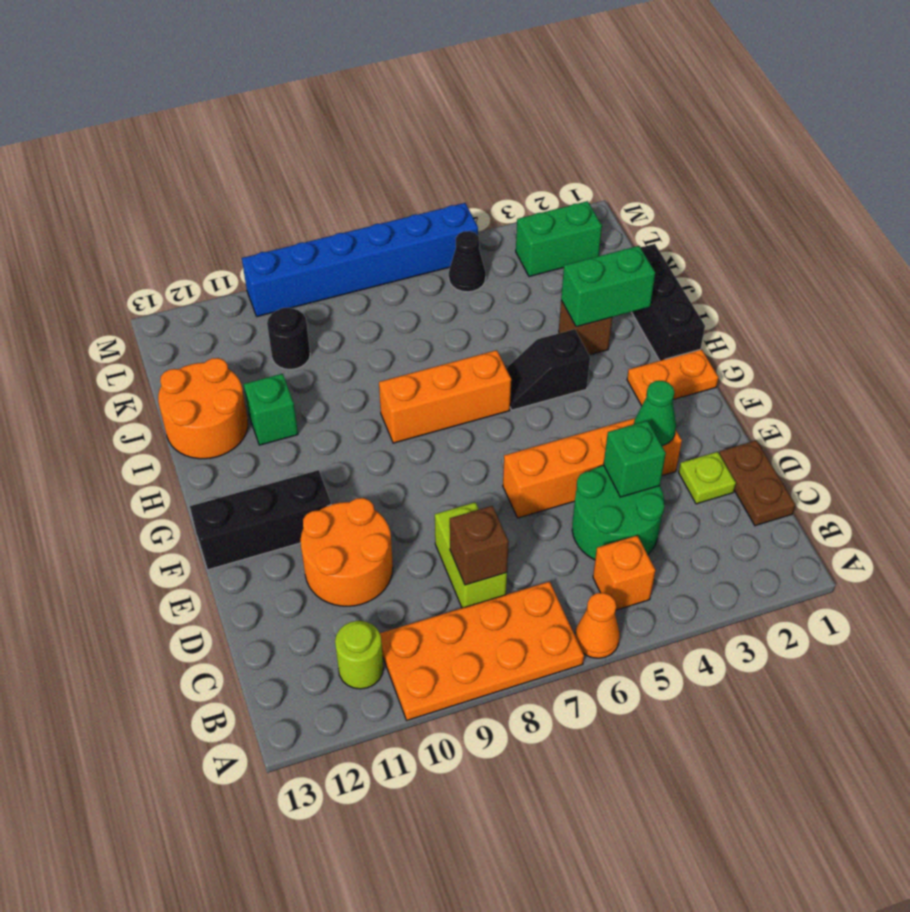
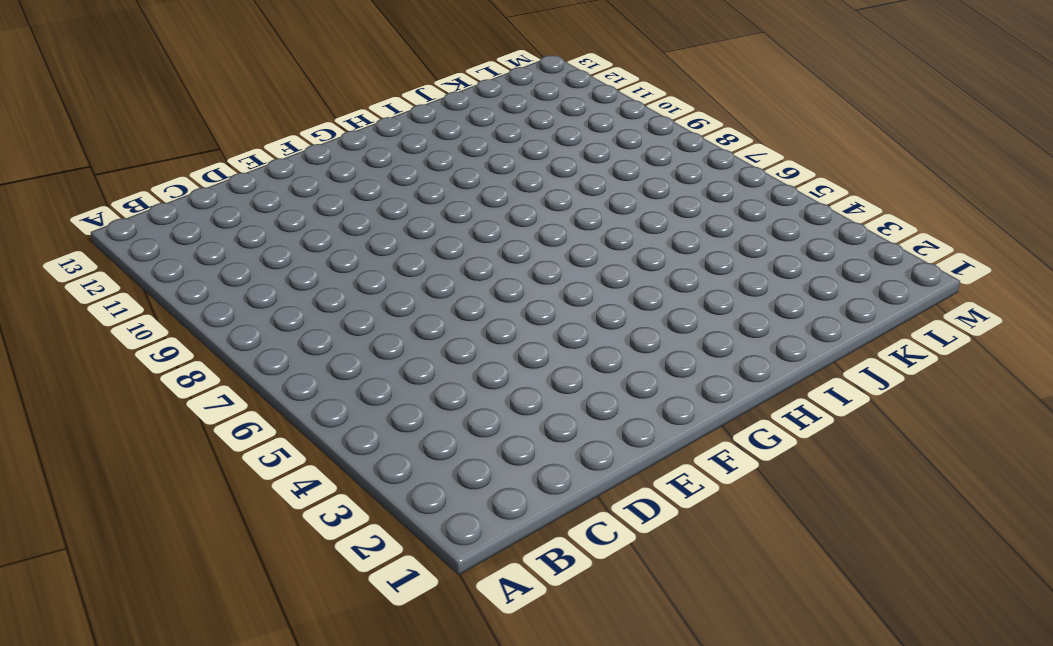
none -> orange 1x1 cone [575,593,620,658]
none -> orange 2x4 plate [380,582,584,720]
none -> orange 1x1 brick [593,536,655,610]

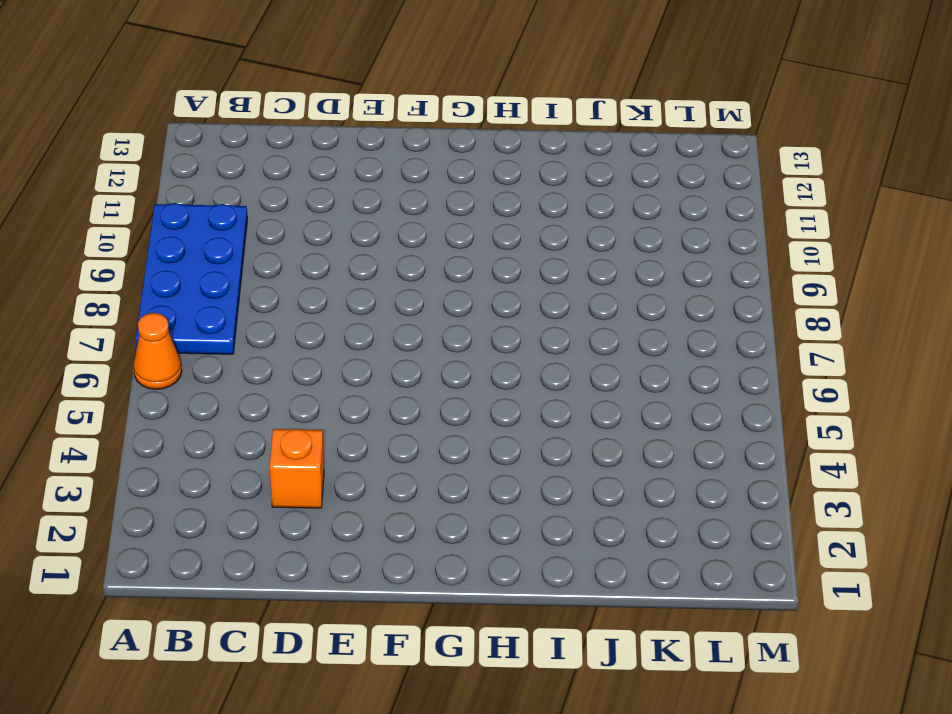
blue 2x4 plate [136,203,247,354] -> orange 2x4 plate [380,582,584,720]
orange 1x1 brick [270,429,324,508] -> orange 1x1 brick moved to [593,536,655,610]
none -> lime 1x1 round brick [335,621,383,689]
none -> brown 1x2 plate [719,440,795,526]
none -> green 2x2 round brick [572,465,665,560]

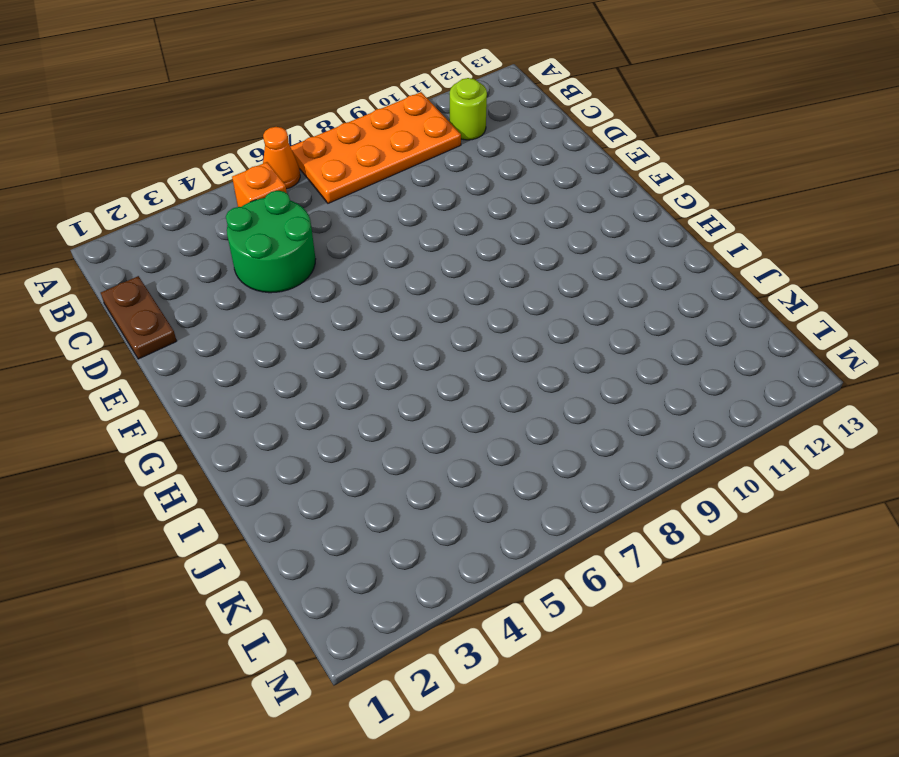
none -> lime 1x2 brick [435,502,507,608]
none -> lime 1x1 plate [679,452,736,504]
none -> orange 2x2 round brick [301,498,393,606]

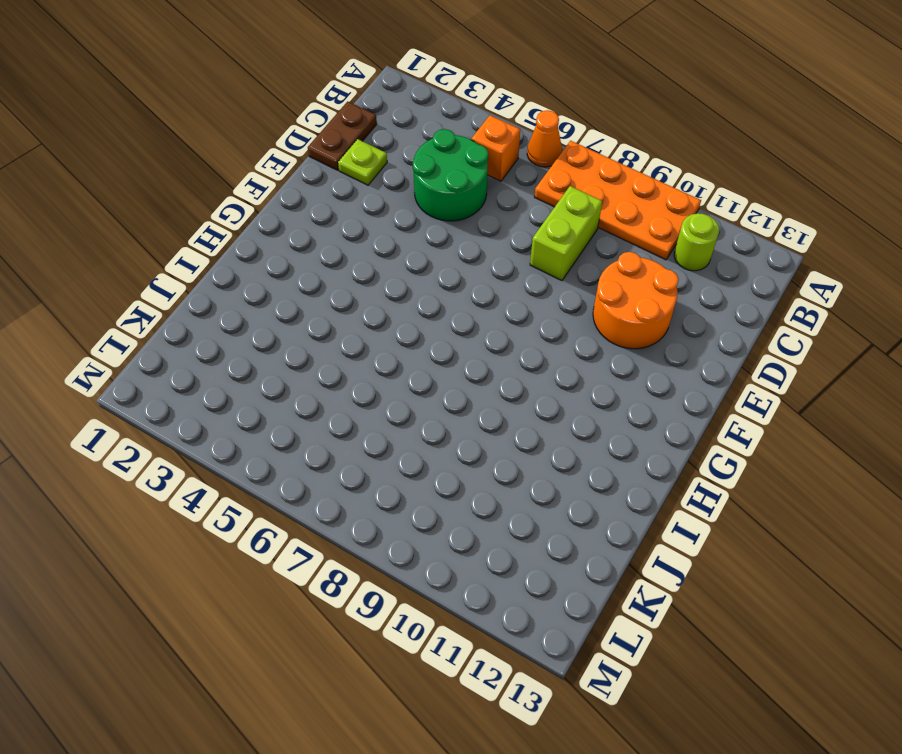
none -> orange 1x4 brick [503,418,682,518]
none -> black 1x3 brick [190,470,331,570]
none -> orange 1x2 plate [627,349,718,406]

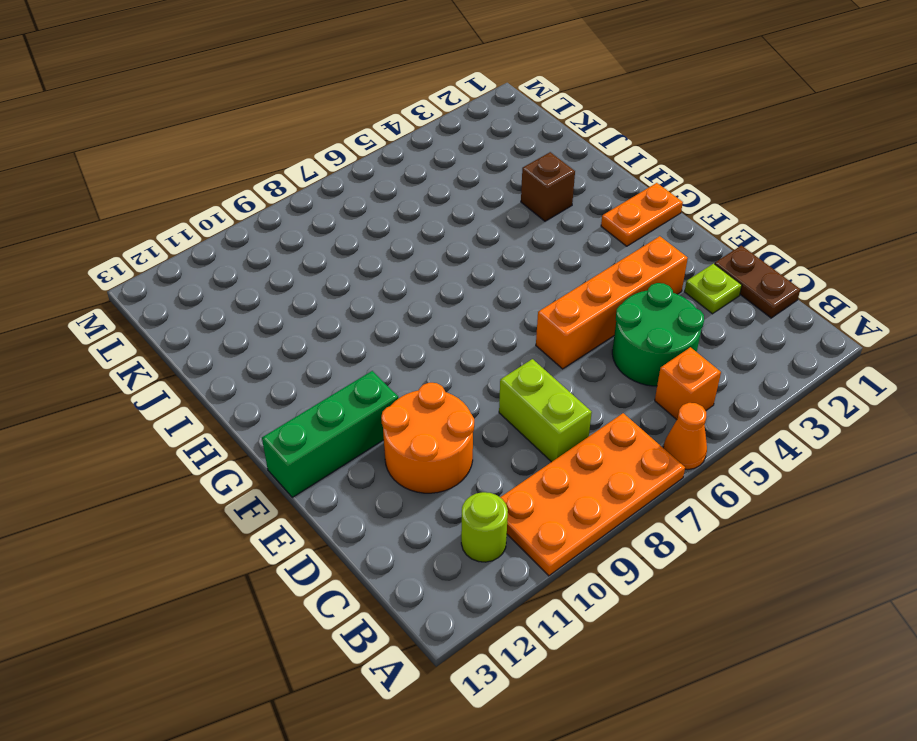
green 1x3 brick [262,371,398,497] -> black 1x3 brick [190,470,331,570]
none -> black 1x3 brick [632,244,705,361]
none -> black 1x2 slope [506,329,590,410]
none -> orange 1x3 brick [379,350,511,443]

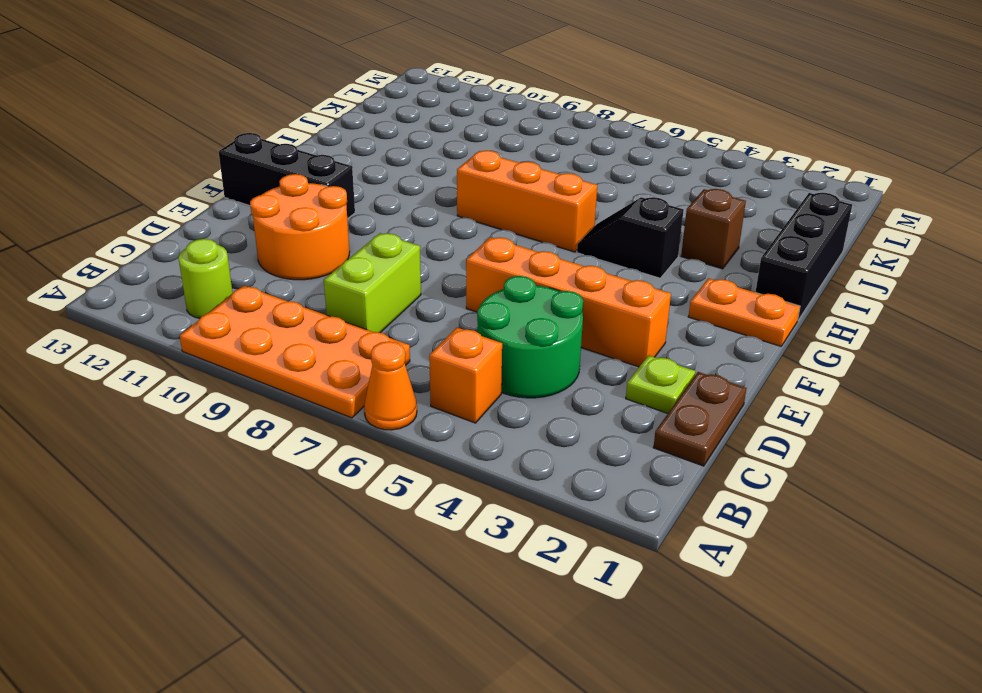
none -> green 1x1 brick [244,374,298,445]
none -> orange 2x2 round brick [158,358,248,459]
none -> black 1x1 round brick [267,308,310,370]

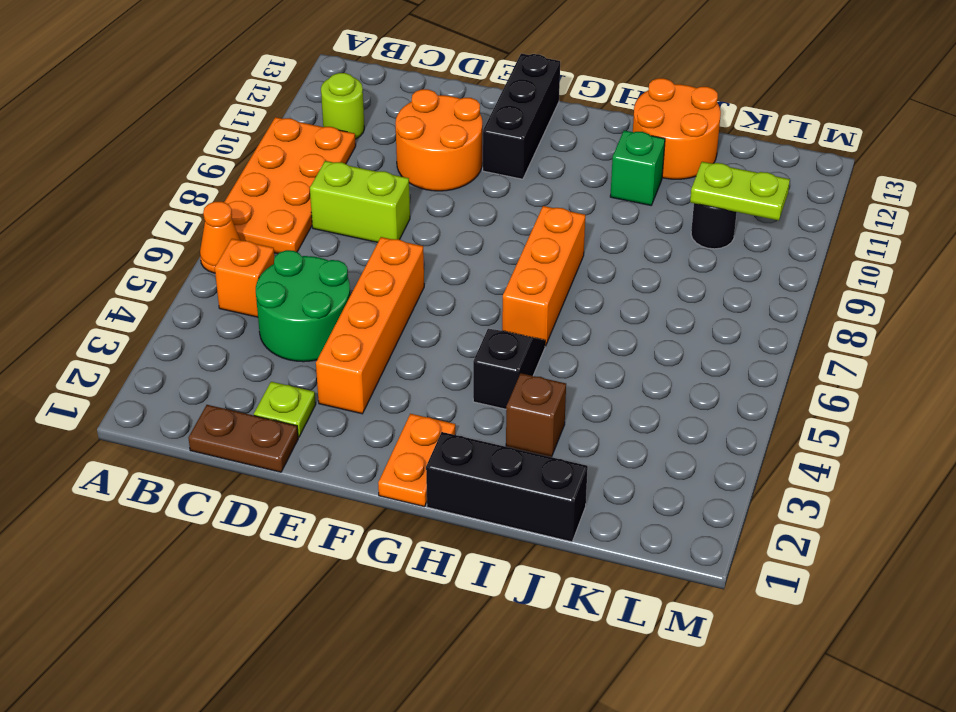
lime 1x2 plate [690,162,790,220] -> none
none -> green 1x2 brick [516,201,602,277]
none -> black 1x1 cone [449,231,486,292]
none -> blue 1x6 brick [242,203,478,317]

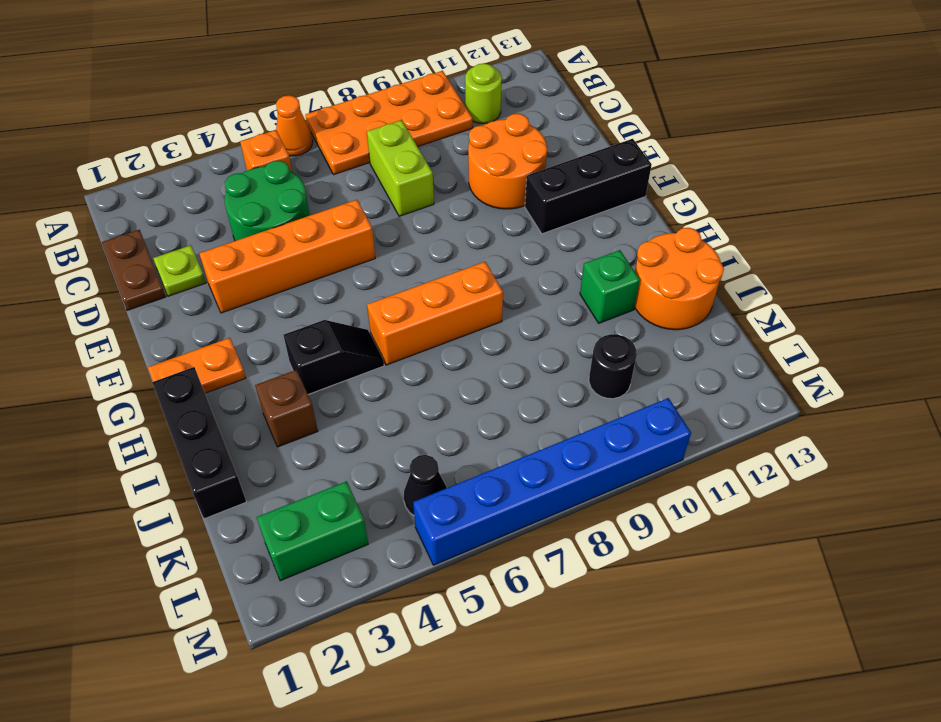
none -> brown 1x1 brick [450,506,509,585]
none -> green 1x1 brick [604,421,666,497]
none -> green 1x1 cone [634,381,676,446]

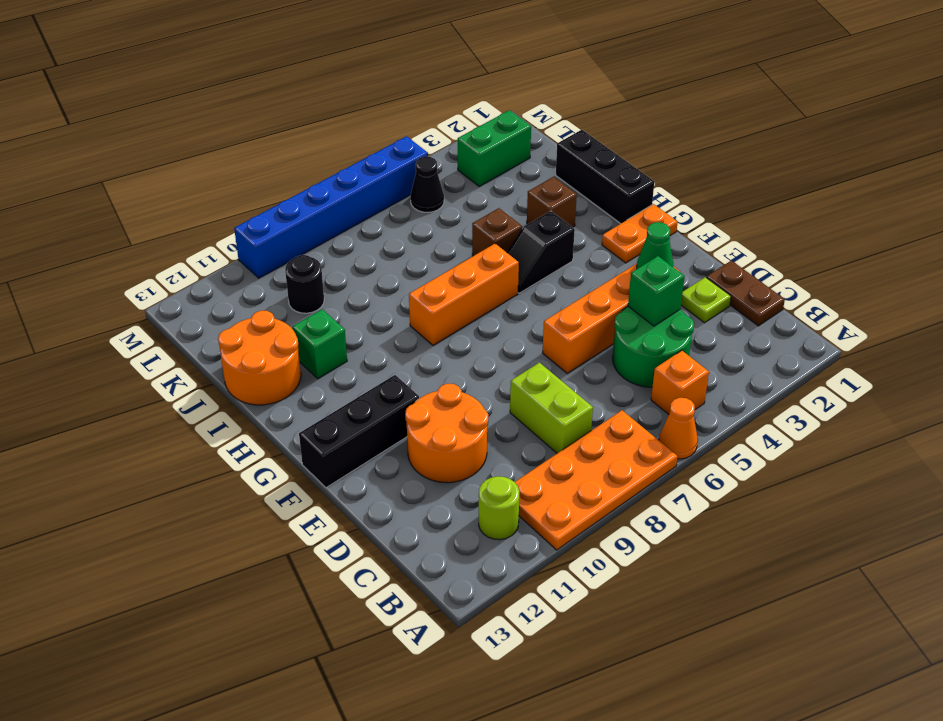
brown 1x1 brick [472,208,522,256] -> brown 1x1 brick moved to [450,506,509,585]
none -> green 1x2 brick [561,246,655,327]

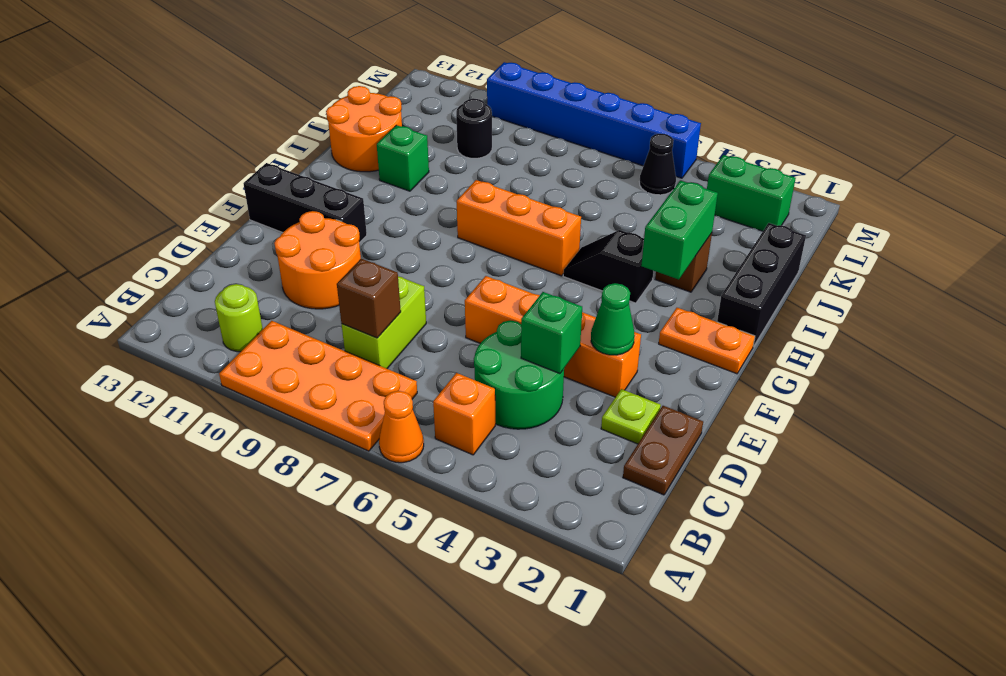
green 1x2 brick [641,181,718,280] -> green 1x2 brick turned to [561,246,655,327]

